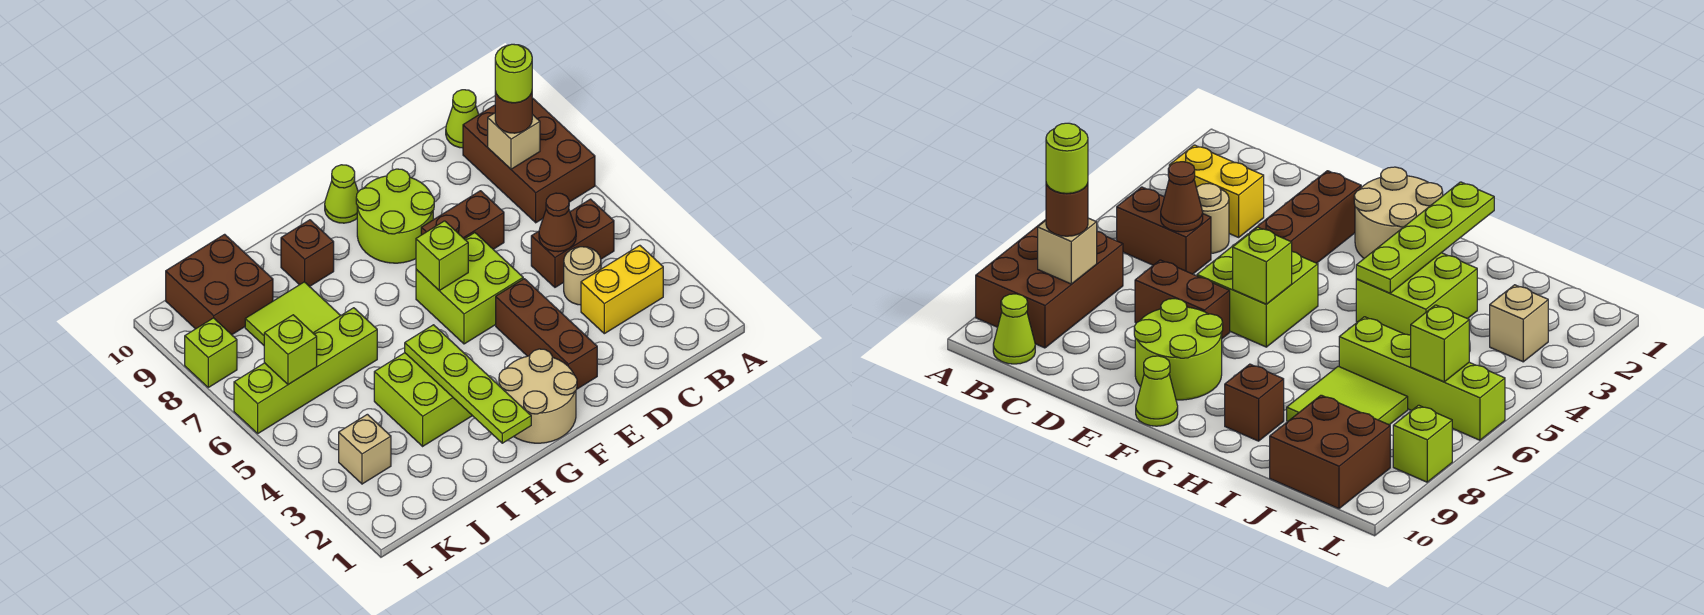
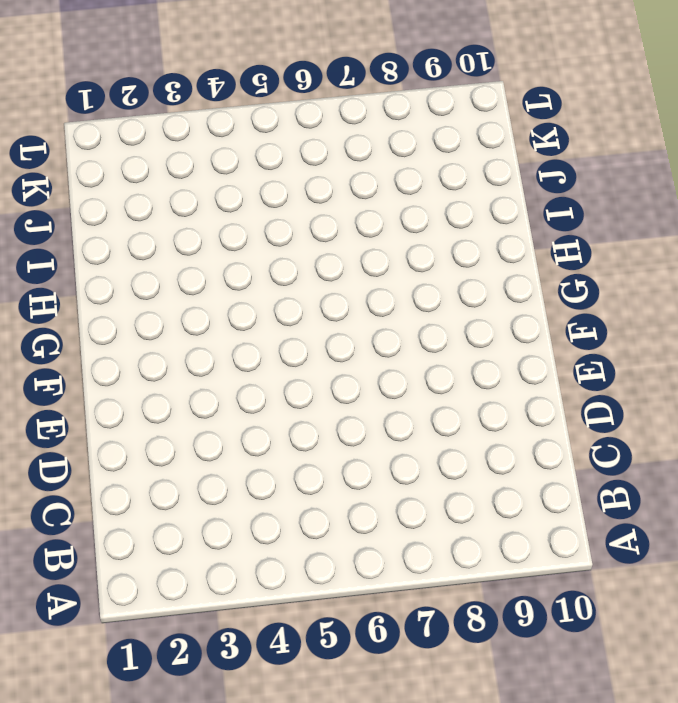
none -> brown 2x3 brick [463,98,595,223]
none -> yellow 1x2 brick [581,245,663,334]
none -> brown 1x2 brick [531,199,614,287]

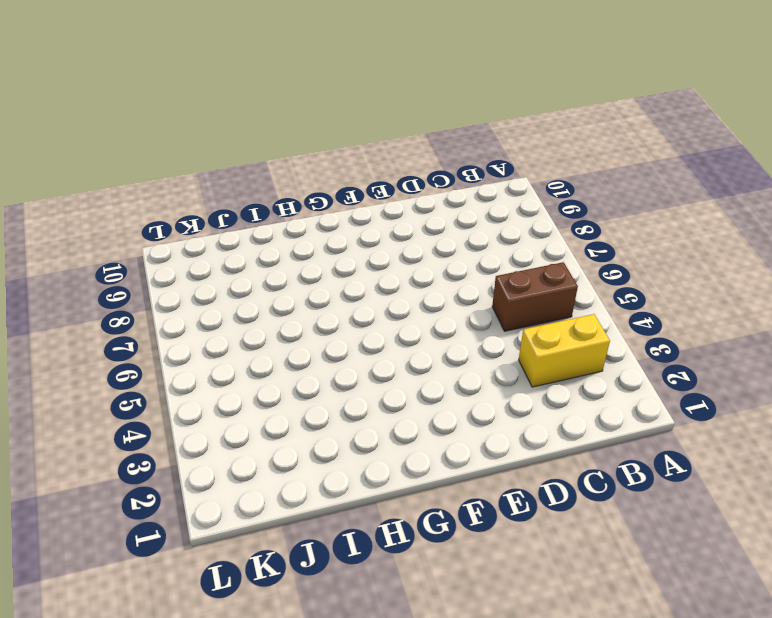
none -> brown 2x3 brick [463,98,595,223]
none -> lime 1x1 cone [446,90,479,148]
none -> tan 1x1 round brick [564,247,601,305]

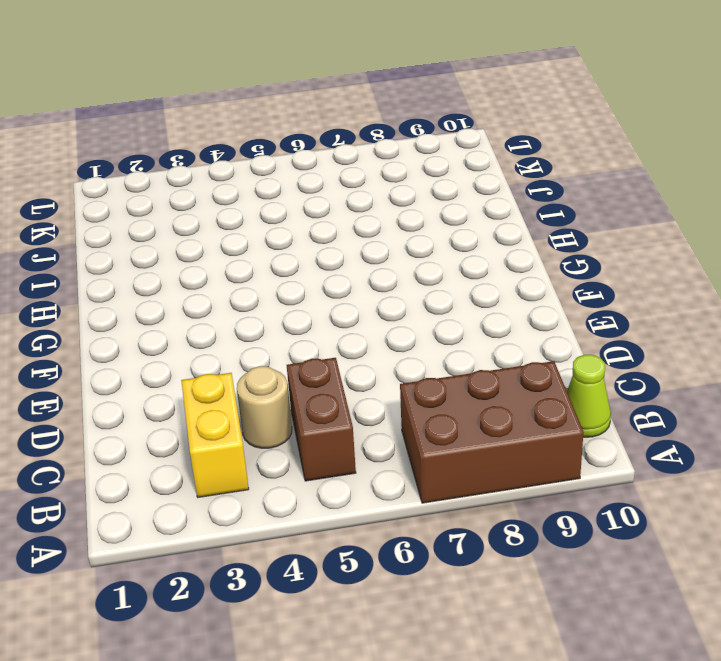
none -> brown 1x2 brick [421,191,504,249]
none -> brown 1x3 brick [496,279,597,389]
none -> lime 2x2 brick [416,233,523,344]

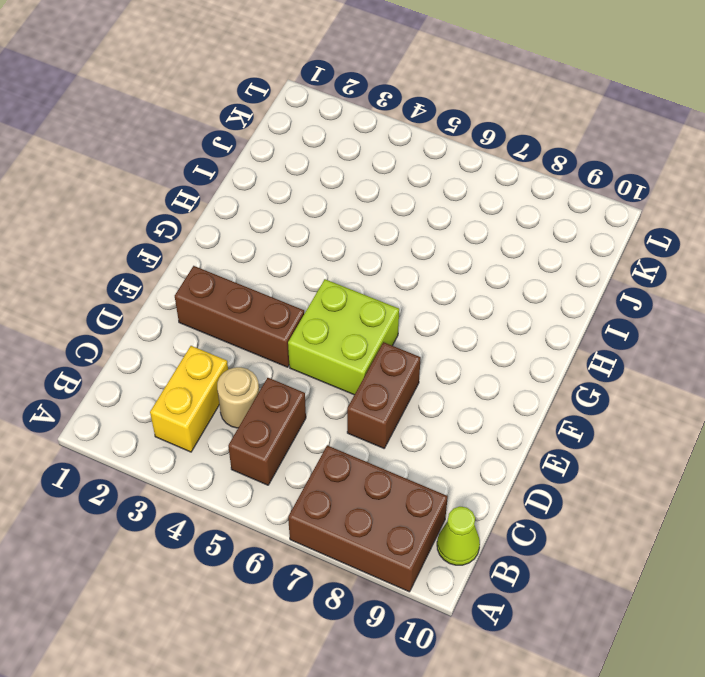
none -> lime 2x2 round brick [356,169,434,263]
none -> tan 2x2 round brick [499,349,577,443]
none -> lime 1x1 cone [325,165,358,223]

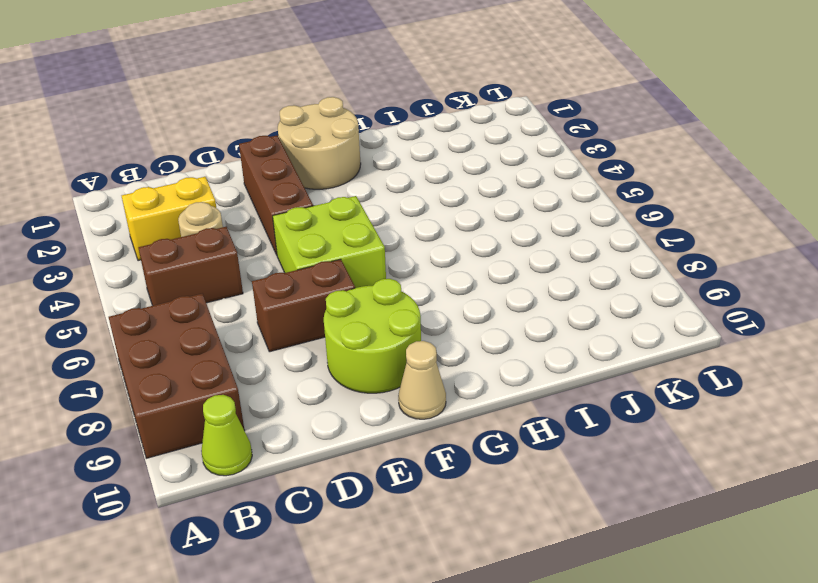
tan 1x1 cone [398,341,446,419] -> lime 1x1 cone [325,165,358,223]
none -> lime 2x2 brick [374,353,472,446]
none -> brown 1x1 brick [281,220,334,287]
none -> lime 1x4 brick [234,308,377,433]

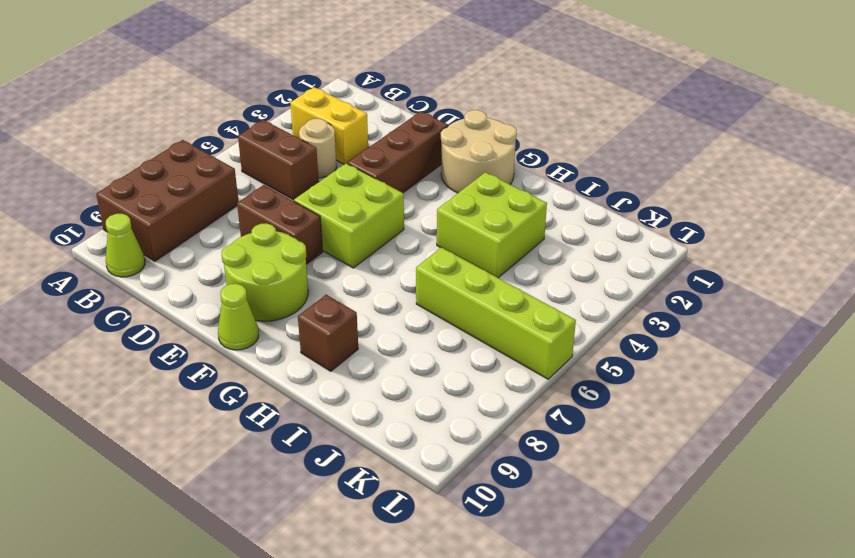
none -> lime 2x2 tile [245,282,341,345]
none -> brown 2x2 brick [166,234,273,335]
none -> tan 1x1 brick [339,414,391,484]

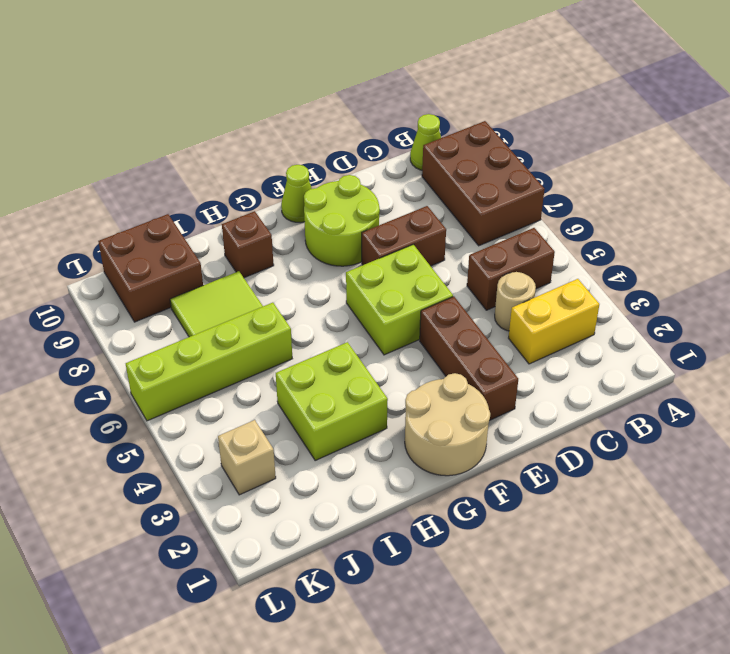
none -> lime 1x1 brick [185,318,237,387]
none -> tan 1x1 brick [488,113,540,169]
none -> brown 1x1 cone [539,193,576,252]

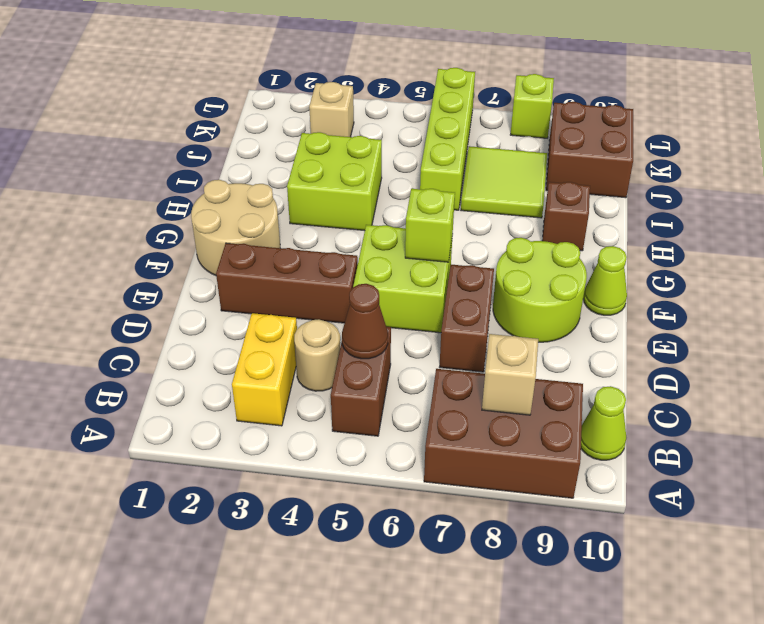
none -> lime 1x4 plate [405,325,531,443]
none -> lime 1x1 brick [264,315,317,384]
none -> brown 1x1 round brick [495,91,532,133]

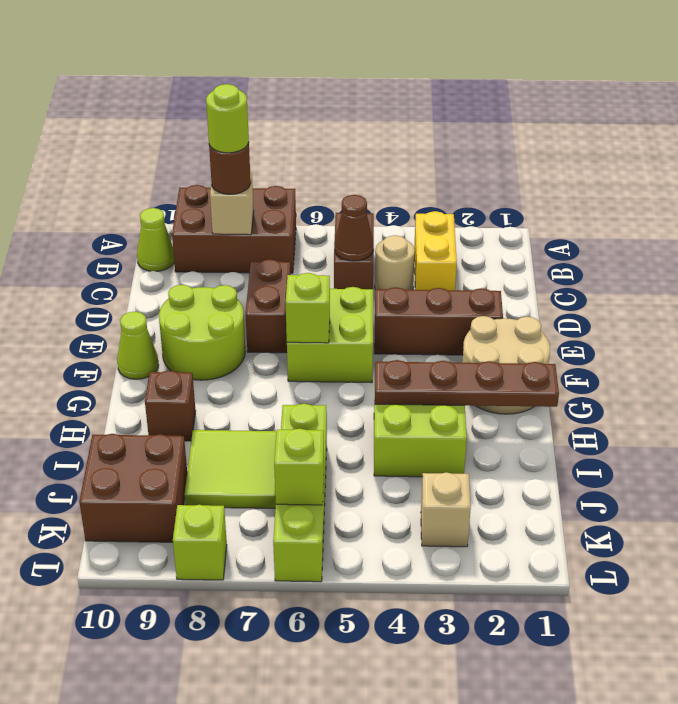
brown 1x4 plate [375,360,559,407] -> lime 1x4 plate [405,325,531,443]

